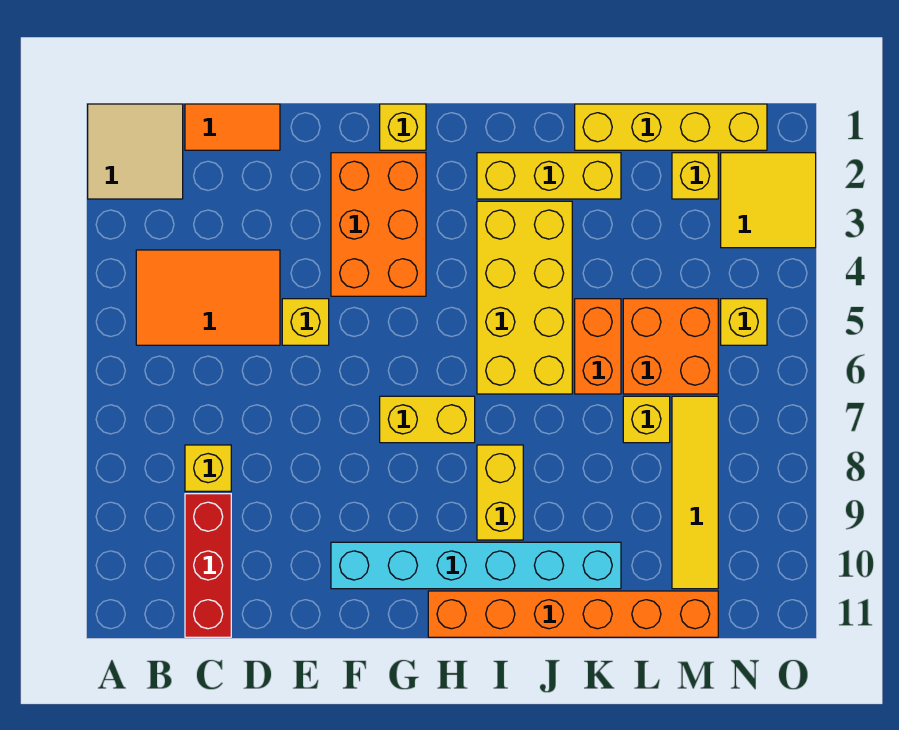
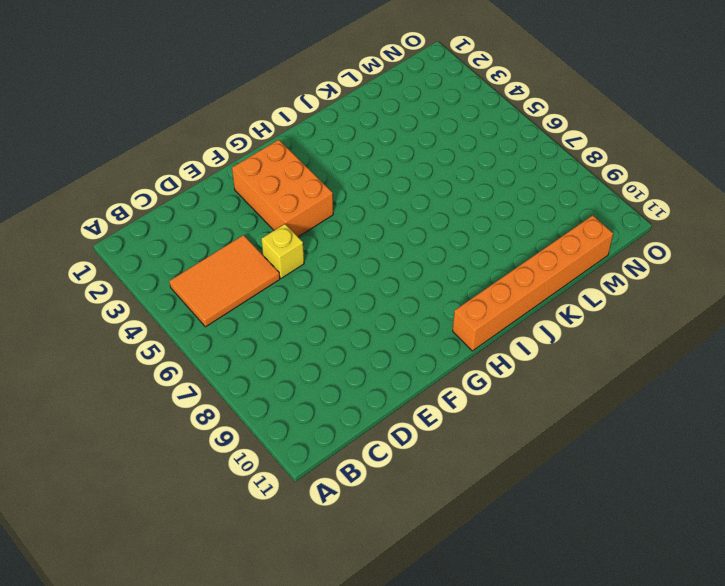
none -> tan 2x2 tile [88,104,183,199]
none -> orange 1x2 tile [185,104,280,150]
none -> yellow 1x1 brick [185,445,231,491]

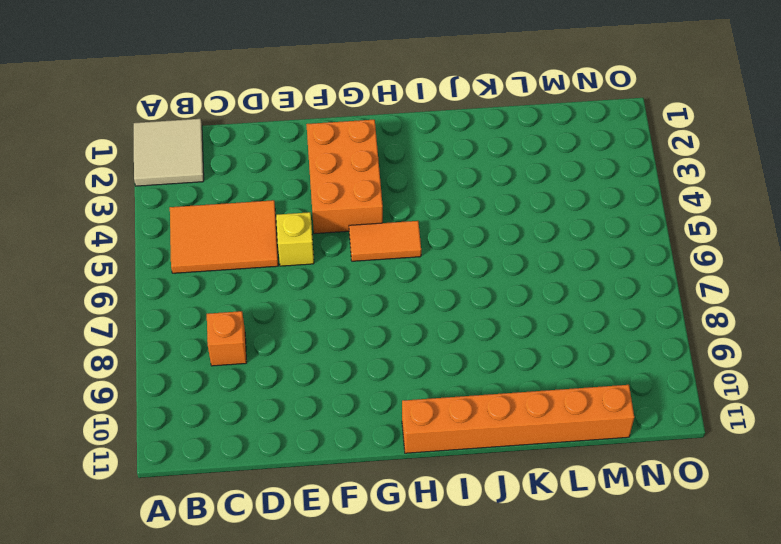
orange 1x1 brick [207,311,247,366] -> yellow 1x1 brick [185,445,231,491]
orange 1x2 tile [349,221,421,261] -> orange 1x2 tile moved to [185,104,280,150]
none -> red 1x3 brick [185,494,231,637]
none -> cyan 1x6 brick [331,542,621,589]
none -> yellow 1x1 brick [380,104,426,150]

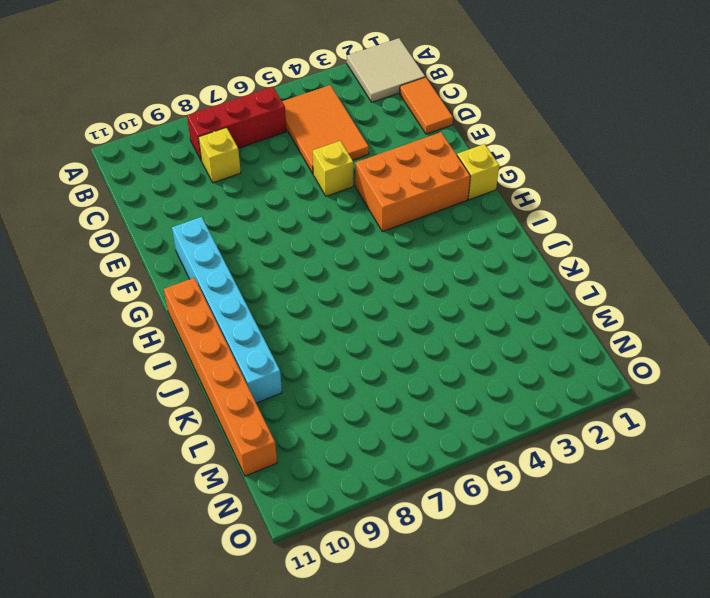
red 1x3 brick [187,87,286,161] -> red 1x3 brick moved to [185,494,231,637]
none -> yellow 1x2 brick [380,396,475,443]
none -> yellow 1x3 brick [477,153,621,199]
none -> yellow 2x4 brick [477,201,572,394]

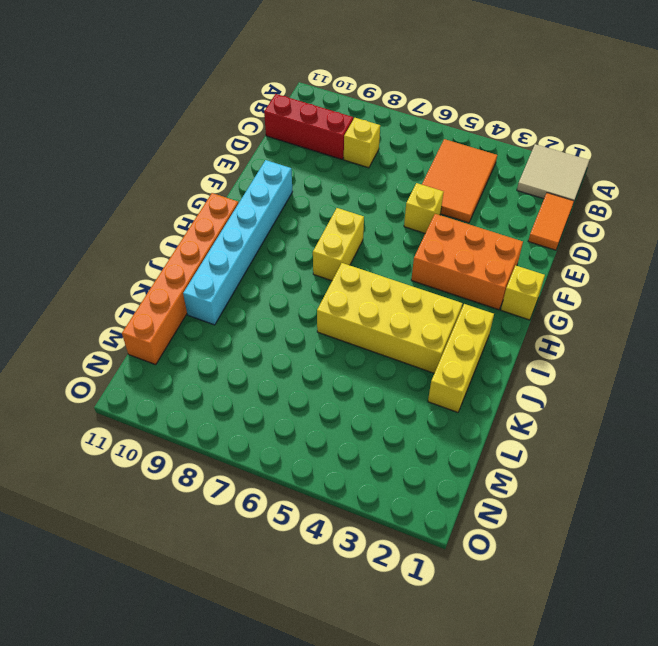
none -> yellow 1x2 brick [477,445,523,540]
none -> yellow 1x4 brick [575,104,767,150]
none -> orange 1x2 brick [575,299,621,394]

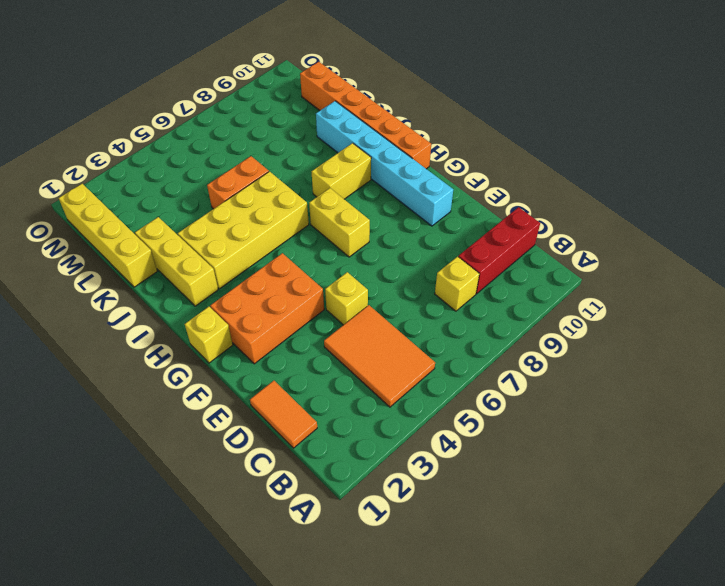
none -> tan 2x2 tile [88,104,183,199]
none -> orange 2x2 brick [623,299,718,394]
none -> yellow 1x1 brick [623,396,670,443]

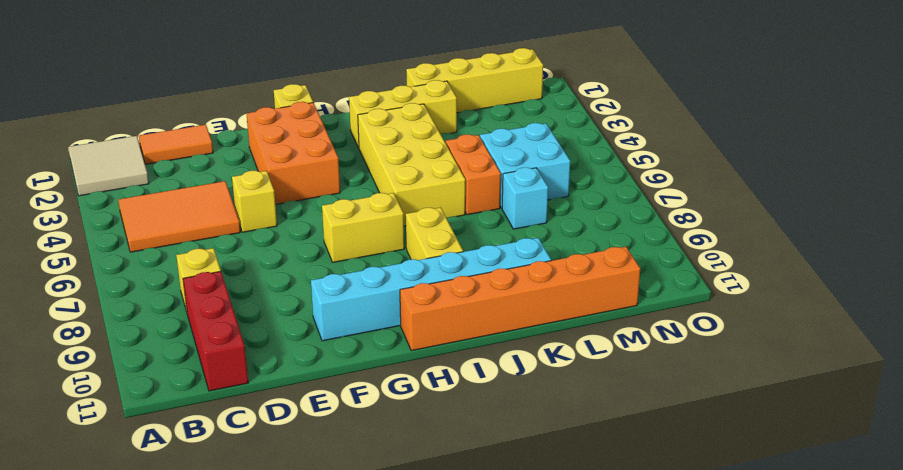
cyan 2x2 brick [480,123,570,208] -> orange 2x2 brick [623,299,718,394]
cyan 1x1 brick [502,168,548,229] -> yellow 1x1 brick [623,396,670,443]
none -> yellow 1x1 brick [672,153,718,199]
none -> yellow 1x4 tile [672,396,718,589]
none -> yellow 2x2 tile [721,153,816,248]

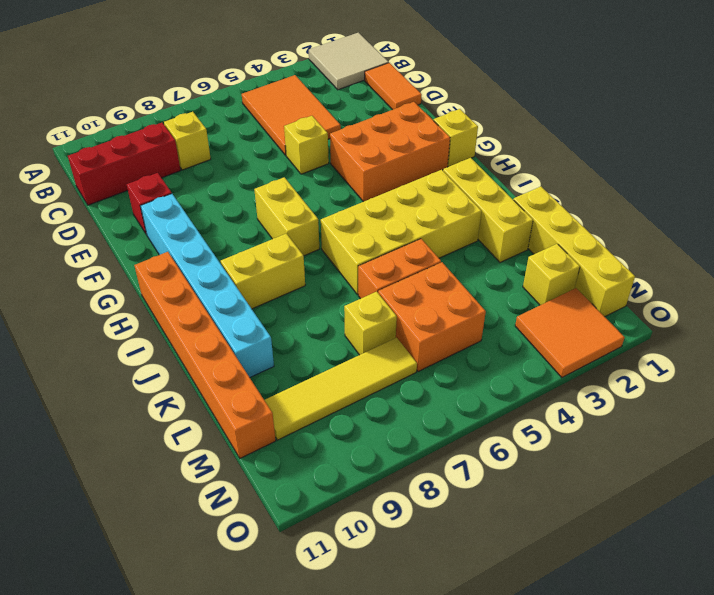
red 1x1 brick [127,173,172,235] -> none
orange 2x2 tile [515,288,625,378] -> yellow 2x2 tile [721,153,816,248]
none -> yellow 1x1 brick [721,299,767,345]

